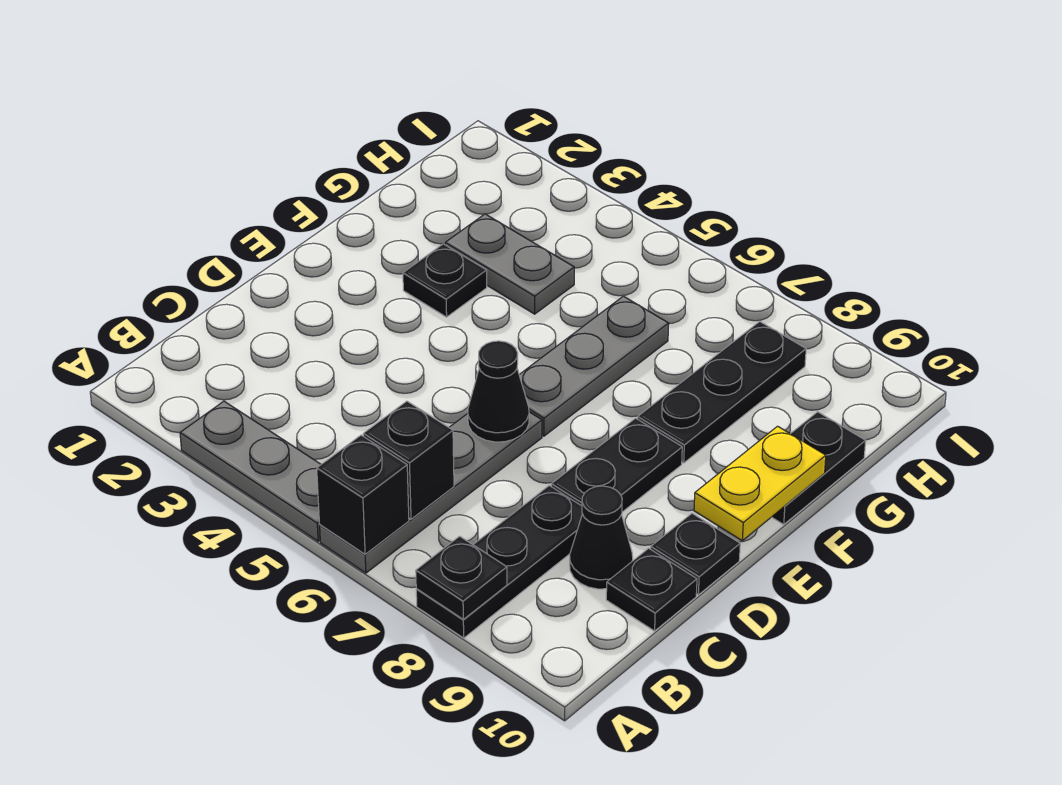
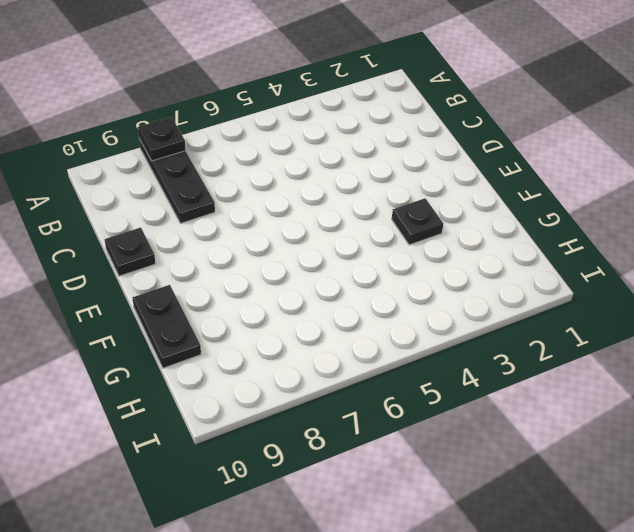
none -> grey 1x3 plate [180,401,321,541]
none -> grey 1x4 plate [320,412,542,573]
none -> black 1x1 cone [570,486,633,589]

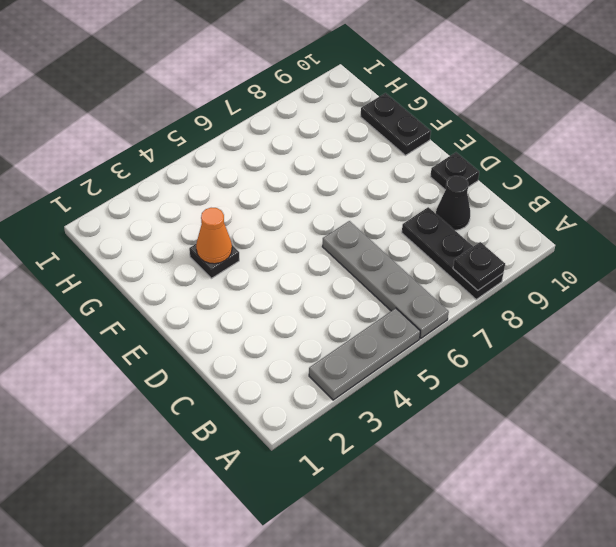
orange 1x1 cone [196,208,232,264] -> none
none -> black 1x1 plate [606,548,697,631]
none -> black 1x2 plate [551,418,682,512]
none -> grey 1x3 plate [519,296,669,436]

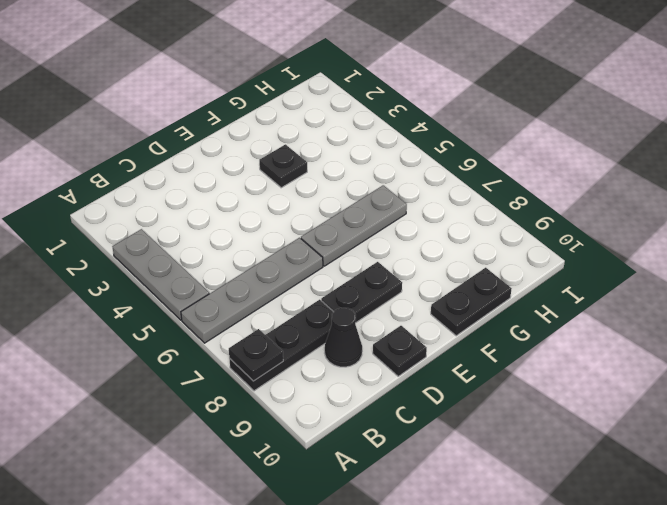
none -> black 1x1 plate [606,548,697,631]
none -> black 1x3 plate [638,322,806,463]
none -> grey 1x2 plate [445,214,574,314]

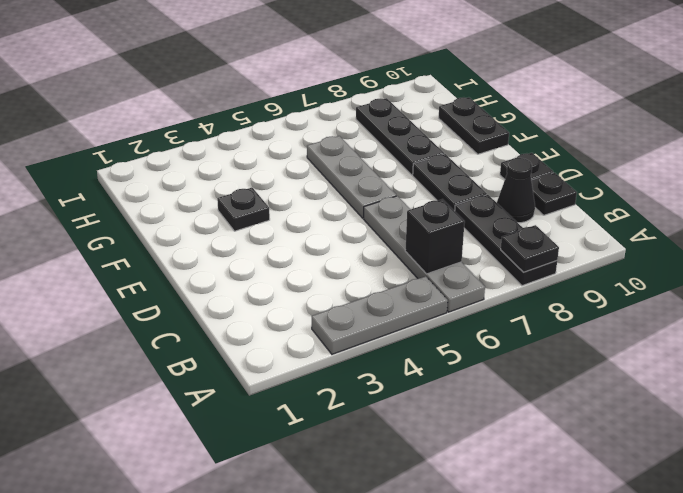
none -> grey 1x2 plate [445,214,574,314]
none -> black 1x1 brick [317,435,409,554]
none -> black 1x1 cone [468,341,529,442]

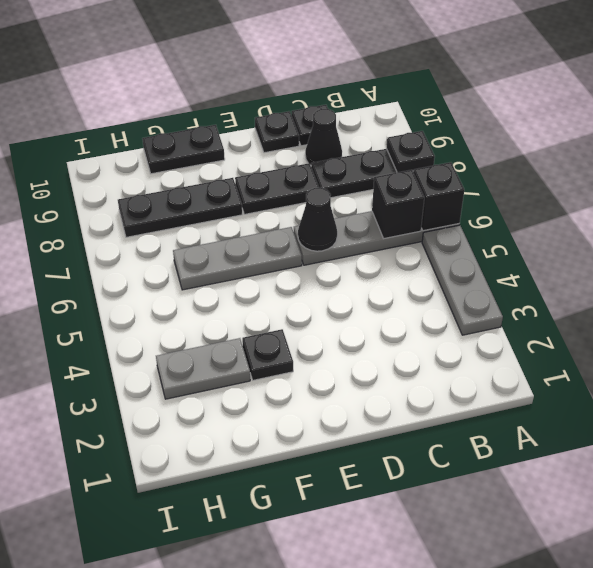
grey 1x2 plate [156,338,250,399] -> grey 1x2 plate turned to [445,214,574,314]
none -> yellow 1x2 plate [694,426,826,541]

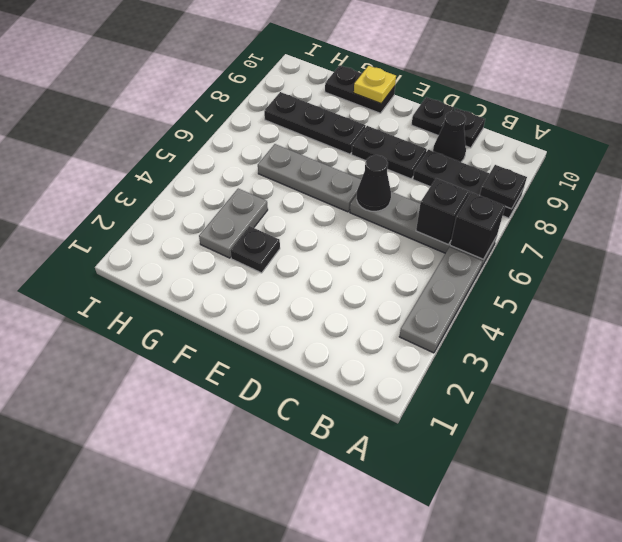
yellow 1x1 plate [354,66,396,104] -> yellow 1x2 plate [694,426,826,541]

